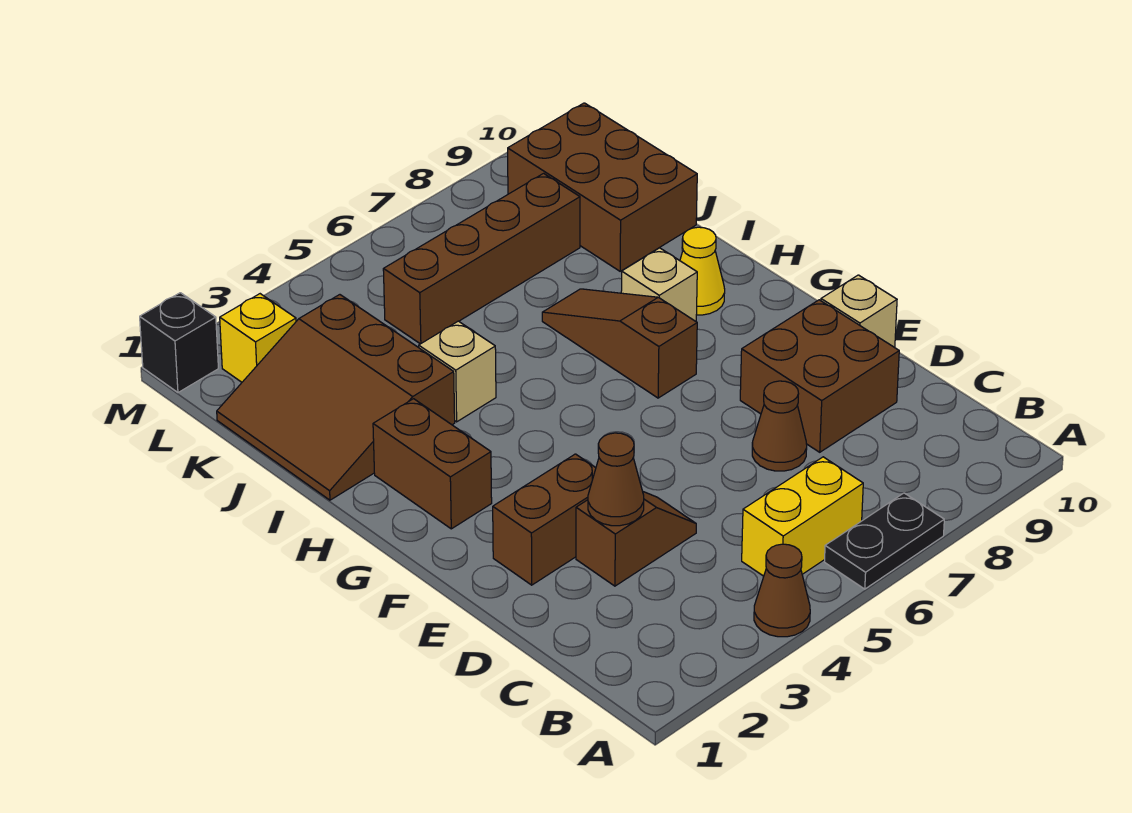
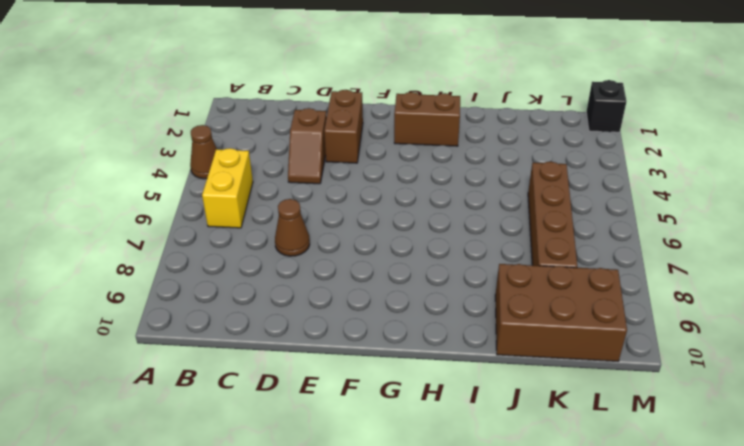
none -> black 1x2 plate [825,493,944,589]
none -> brown 2x2 brick [740,300,899,452]
none -> tan 1x1 brick [821,275,897,348]

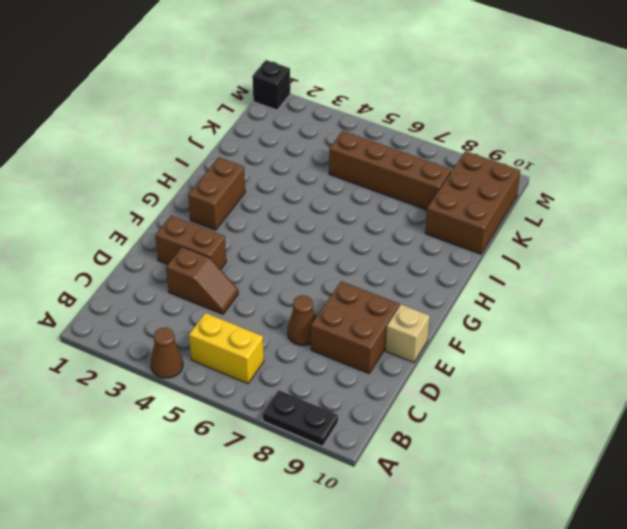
black 1x2 plate [263,390,338,446] -> black 1x2 plate moved to [825,493,944,589]
none -> brown 1x3 slope [542,289,697,398]
none -> tan 1x1 brick [621,248,697,321]
none -> yellow 1x1 cone [680,227,725,315]

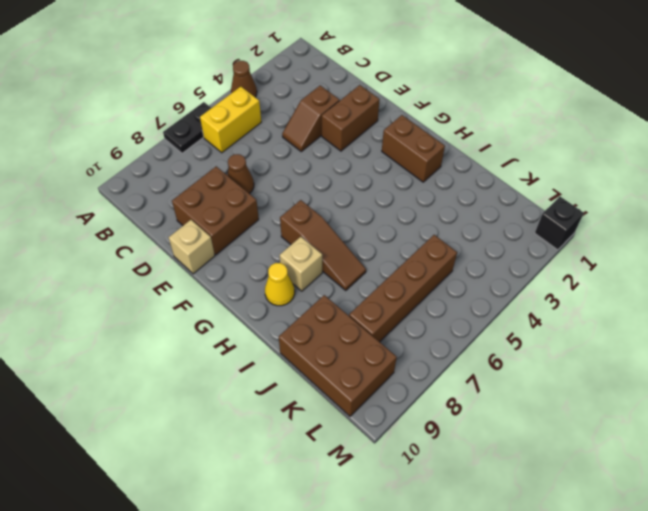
none -> brown 3x3 slope [217,295,455,500]
none -> tan 1x1 brick [419,321,496,422]
none -> yellow 1x1 brick [220,294,296,382]

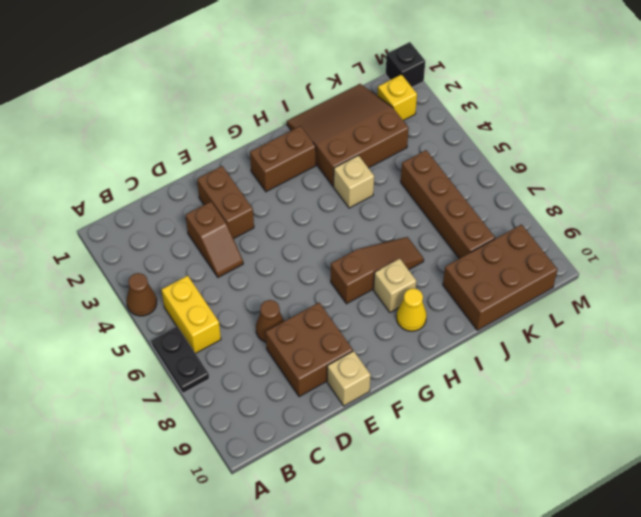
none -> brown 1x1 cone [588,433,644,526]

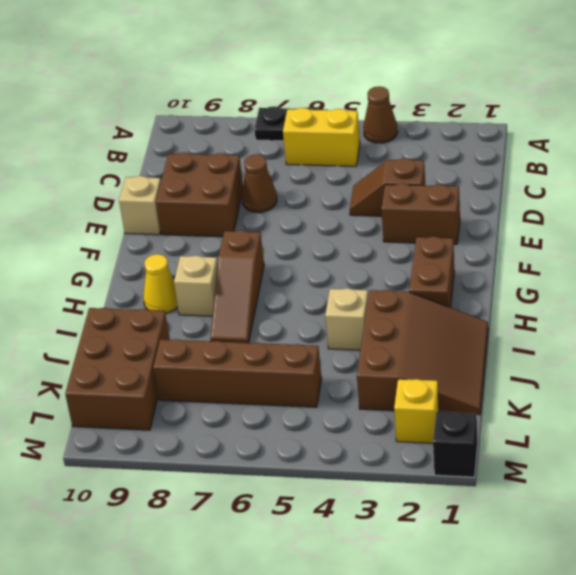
none -> brown 1x1 cone [588,433,644,526]

